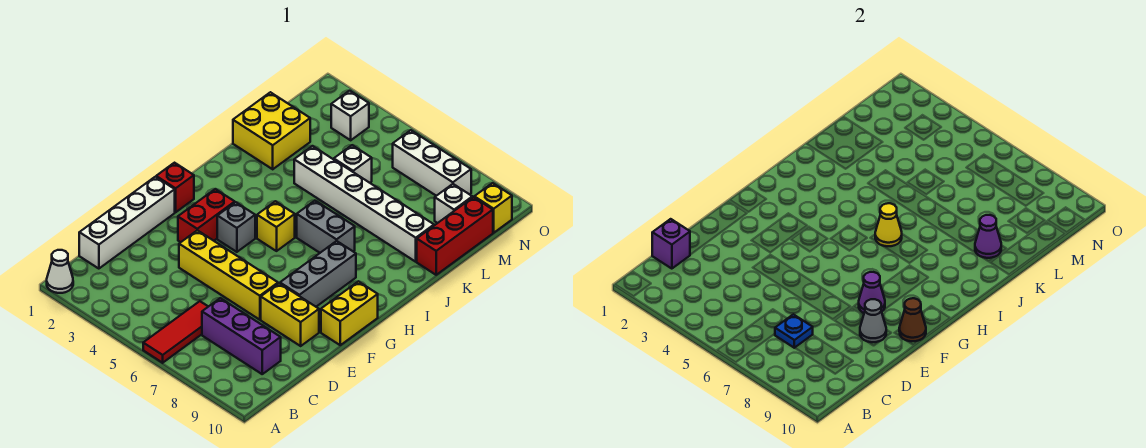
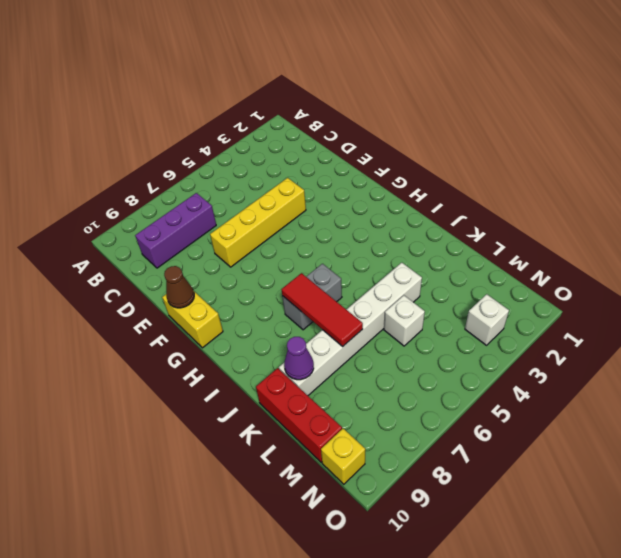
red 1x3 tile [281,273,363,347] -> red 1x3 tile moved to [143,301,208,363]
none -> white 1x1 cone [47,250,73,293]
none -> white 1x4 brick [79,177,175,269]
none -> yellow 1x2 brick [261,283,319,346]

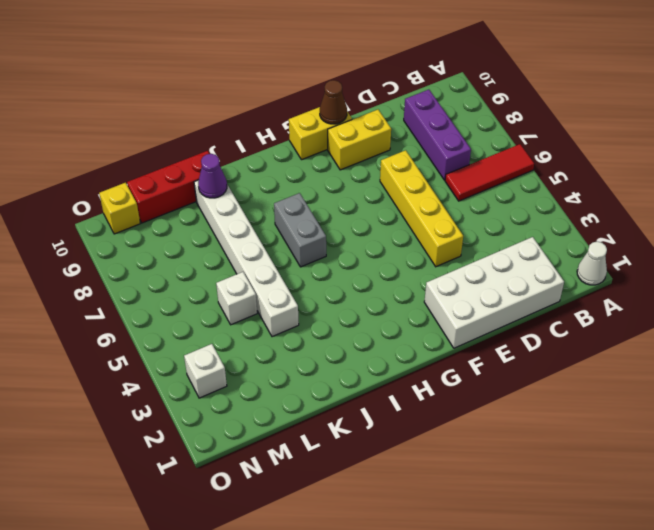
white 2x4 brick [424,237,564,348] -> white 1x4 brick [79,177,175,269]
yellow 1x2 brick [328,110,391,170] -> yellow 1x2 brick turned to [261,283,319,346]
none -> red 1x2 brick [178,189,235,242]
none -> grey 1x3 brick [280,241,356,307]
none -> red 1x1 brick [156,163,194,212]

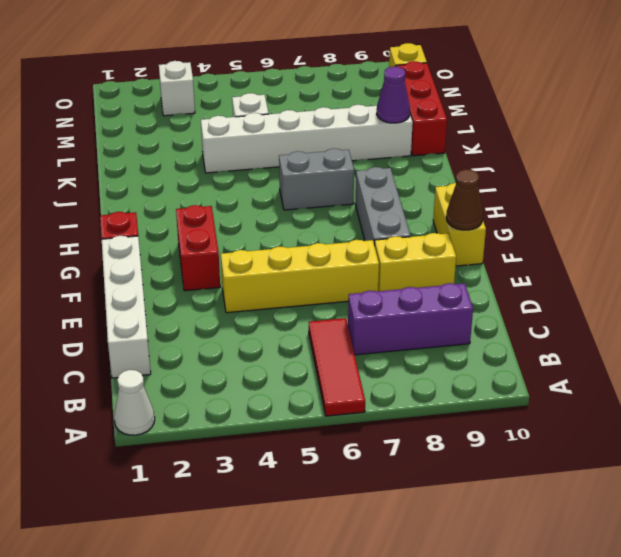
none -> grey 1x1 brick [217,202,255,252]
none -> yellow 1x1 brick [257,201,295,251]
none -> yellow 2x2 brick [233,92,310,169]

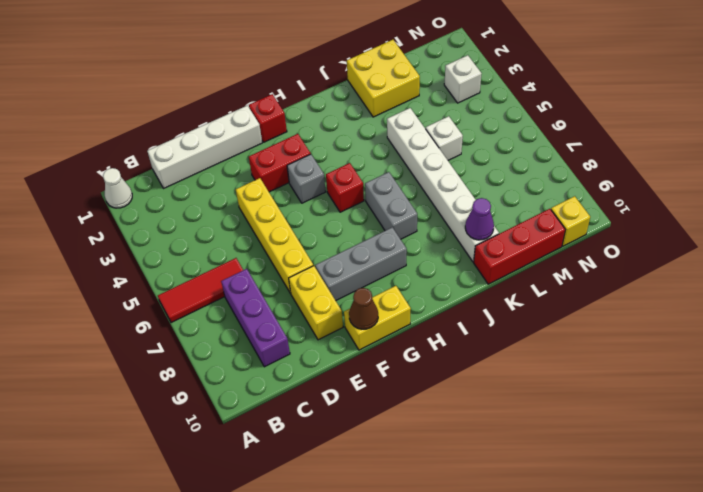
red 1x1 brick [326,163,364,212] -> yellow 1x1 brick [257,201,295,251]
none -> white 1x1 brick [435,184,472,223]
none -> white 1x3 brick [393,130,471,196]
none -> purple 1x1 brick [652,219,690,269]

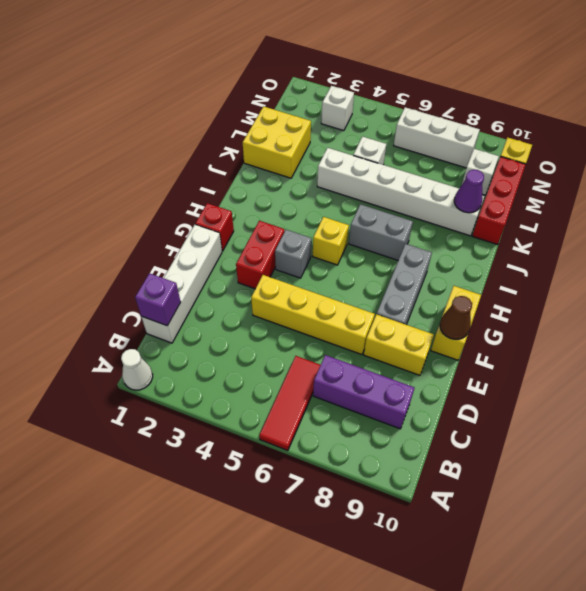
none -> blue 1x1 plate [775,314,813,348]
none -> grey 1x1 cone [860,299,886,342]
none -> purple 1x1 cone [859,272,885,313]

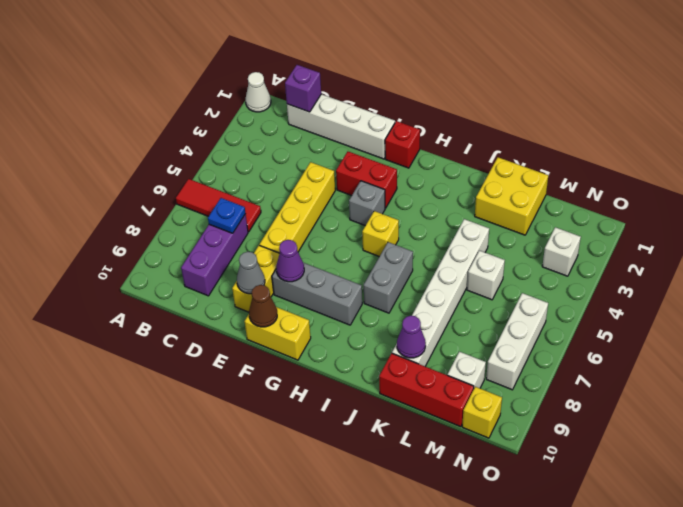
none -> yellow 1x1 cone [875,203,902,246]

